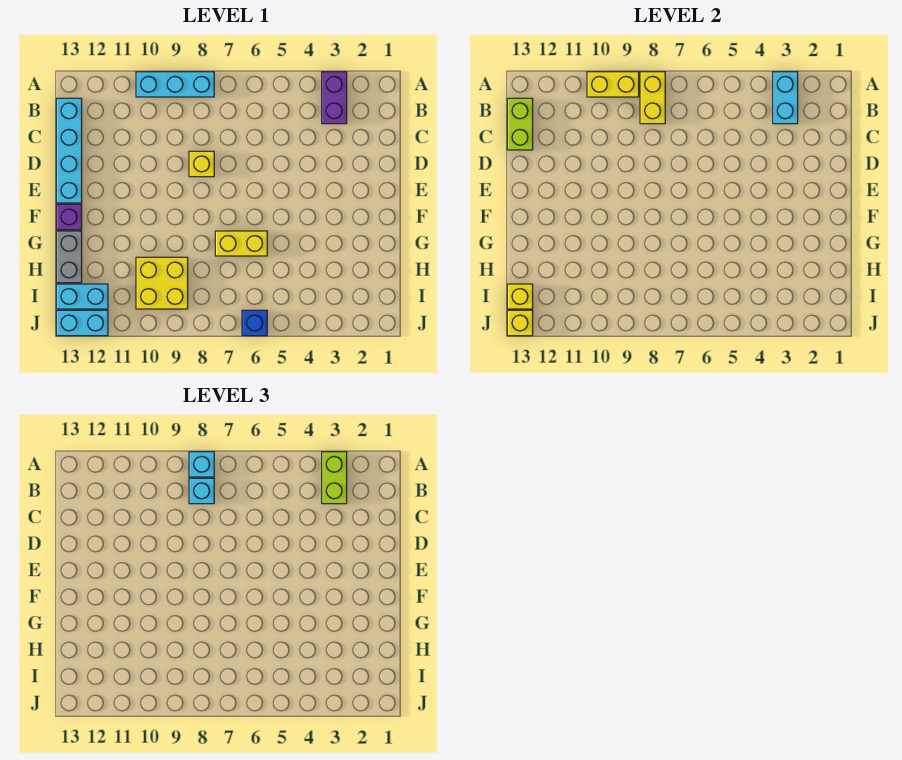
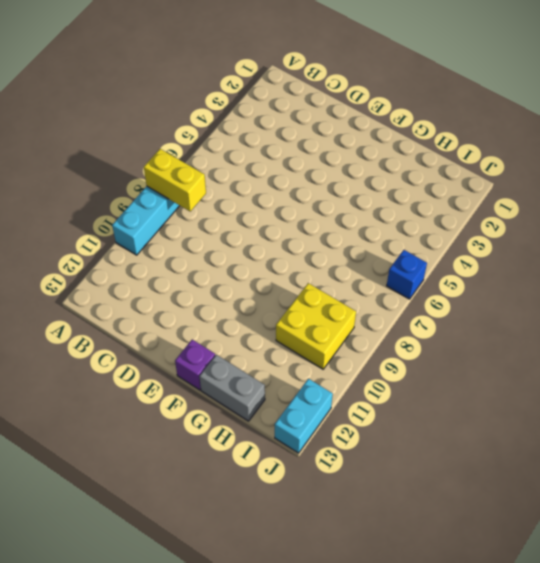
none -> purple 1x2 brick [322,72,347,124]
none -> cyan 1x4 brick [56,98,82,203]
none -> yellow 1x1 brick [189,151,214,177]

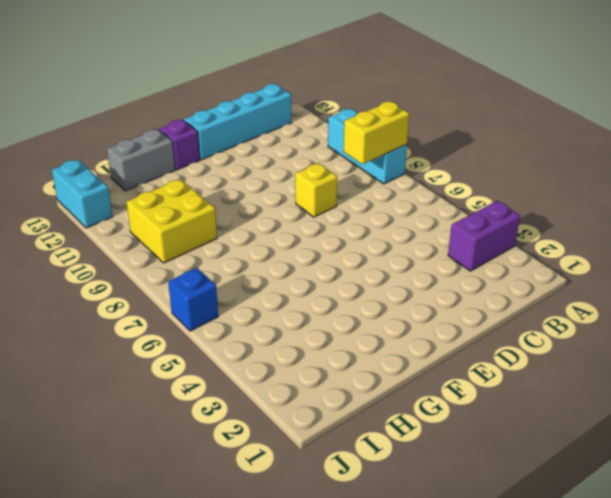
none -> yellow 1x2 brick [215,231,267,256]
none -> cyan 1x2 brick [56,284,108,309]
none -> cyan 1x2 brick [773,72,798,124]

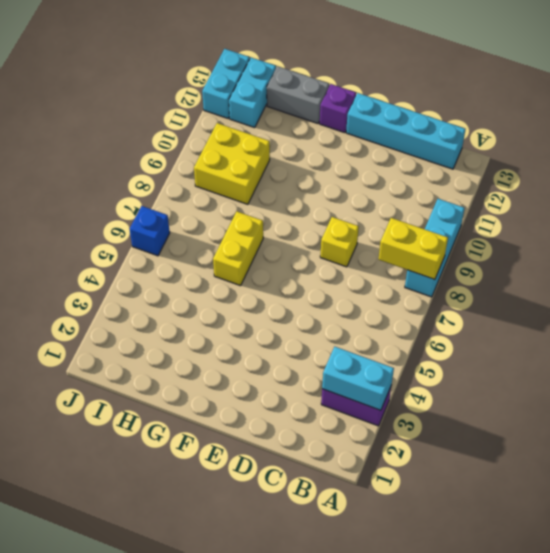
none -> yellow 1x2 brick [587,72,639,97]
none -> lime 1x2 brick [507,98,533,150]
none -> yellow 1x1 brick [507,284,533,309]

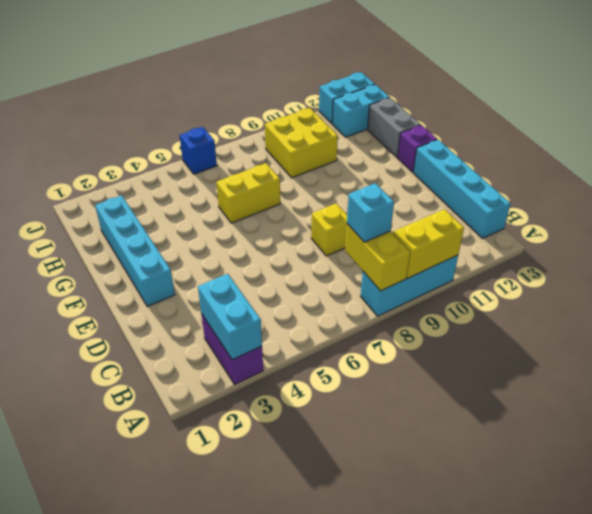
cyan 1x4 brick [95,195,175,307] -> none
none -> lime 1x2 brick [507,98,533,150]
none -> yellow 1x1 brick [507,284,533,309]
none -> yellow 1x1 brick [507,310,533,336]

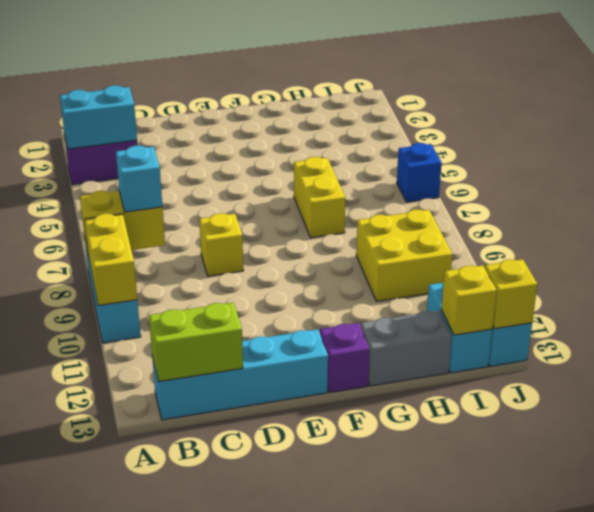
none -> lime 1x2 brick [322,452,347,504]
none -> cyan 1x1 brick [189,452,214,477]

